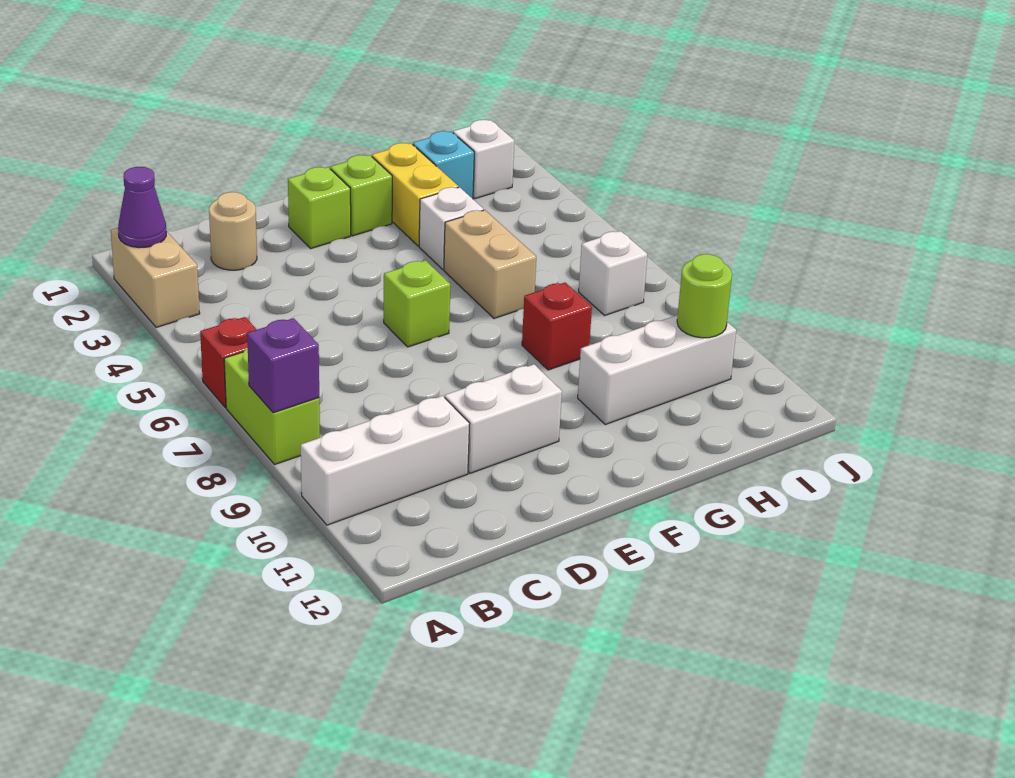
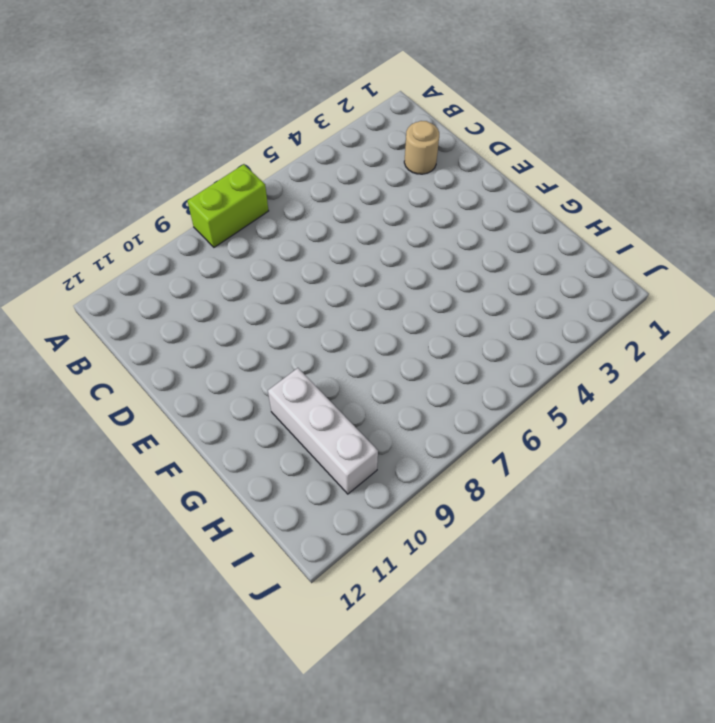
none -> tan 1x2 brick [111,228,200,327]
none -> red 1x1 brick [200,317,257,407]
none -> white 1x3 brick [301,396,470,525]

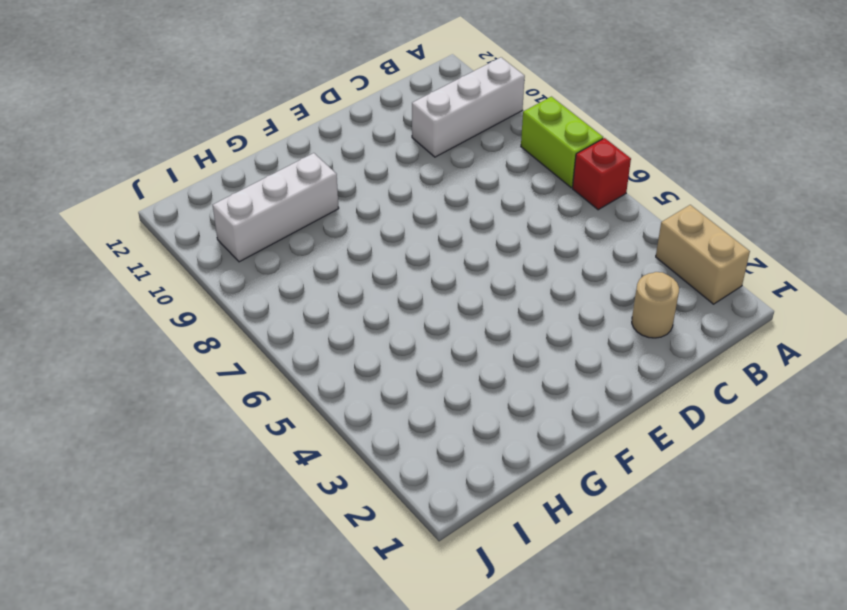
none -> white 1x2 brick [445,364,562,473]
none -> lime 1x1 brick [288,167,351,249]
none -> lime 1x1 brick [384,260,450,347]

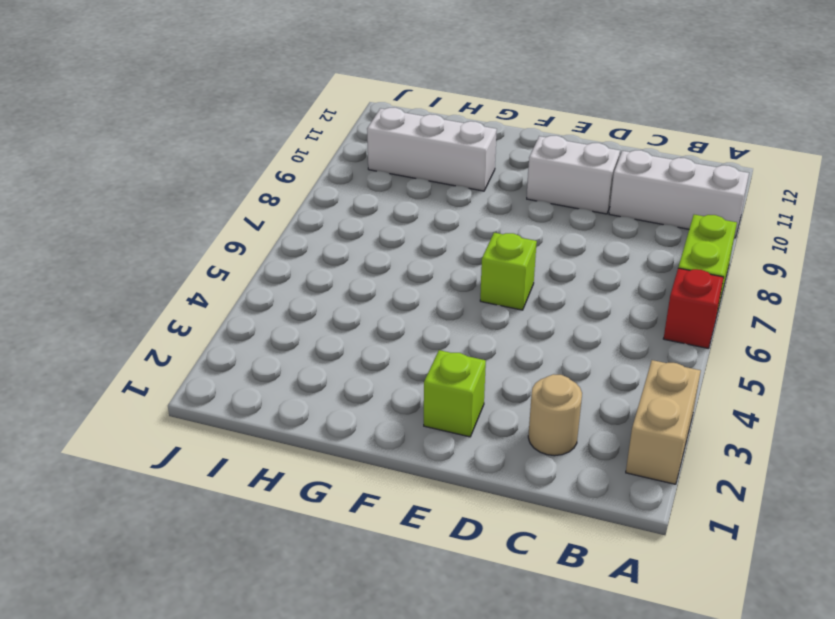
none -> lime 1x1 brick [330,155,392,236]
none -> yellow 1x2 brick [372,143,458,246]
none -> white 1x1 brick [419,187,484,269]

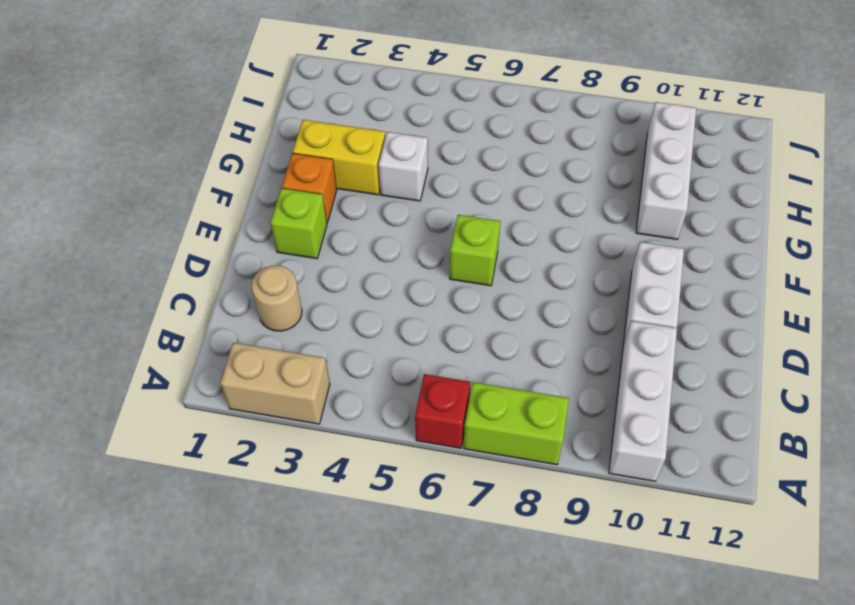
orange 1x1 brick [282,153,337,223] -> lime 1x1 brick [330,155,392,236]
none -> tan 1x2 brick [444,210,536,318]
none -> red 1x1 brick [522,283,592,370]
none -> cyan 1x1 brick [413,131,474,199]

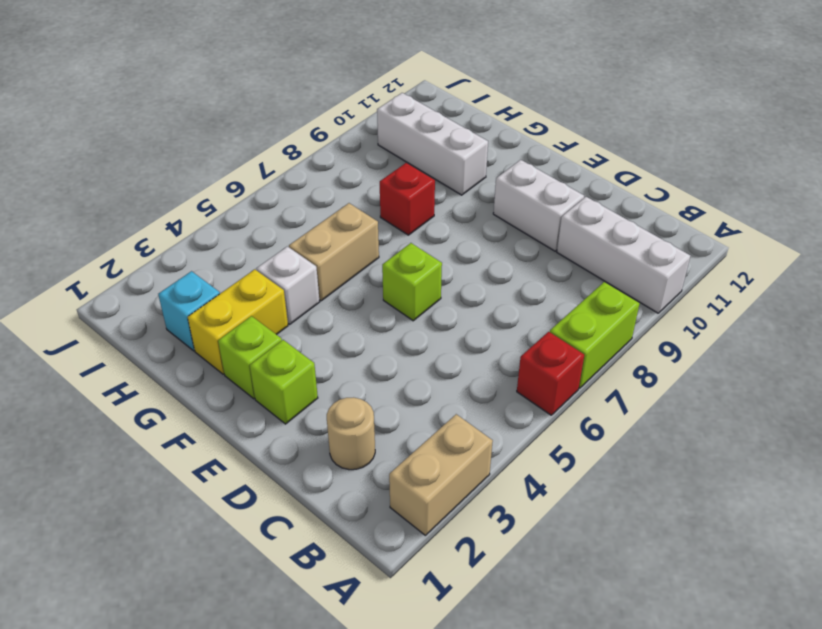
none -> white 1x1 brick [453,120,514,199]
none -> white 1x1 brick [579,231,647,315]
none -> purple 1x1 cone [118,167,166,248]

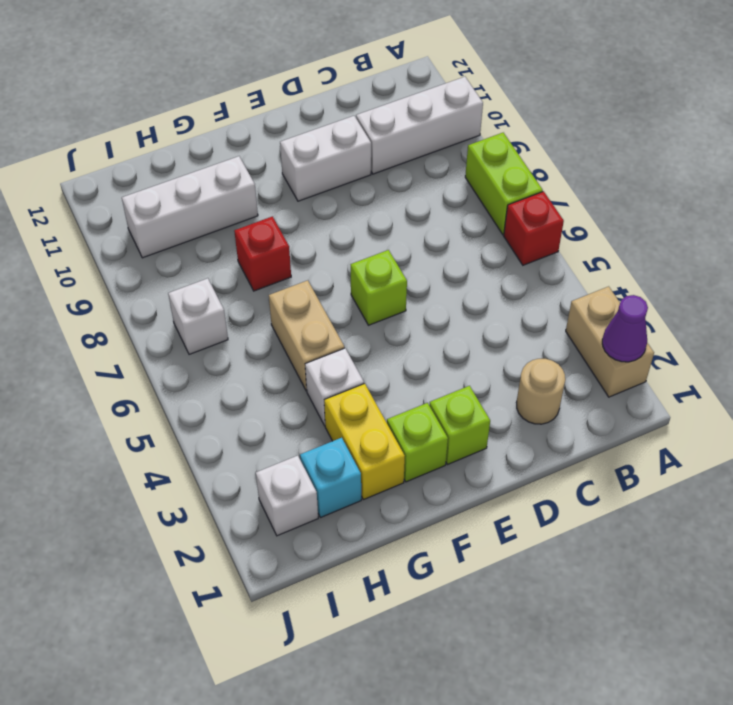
none -> purple 1x1 brick [247,318,319,413]
none -> lime 1x1 round brick [677,254,732,338]

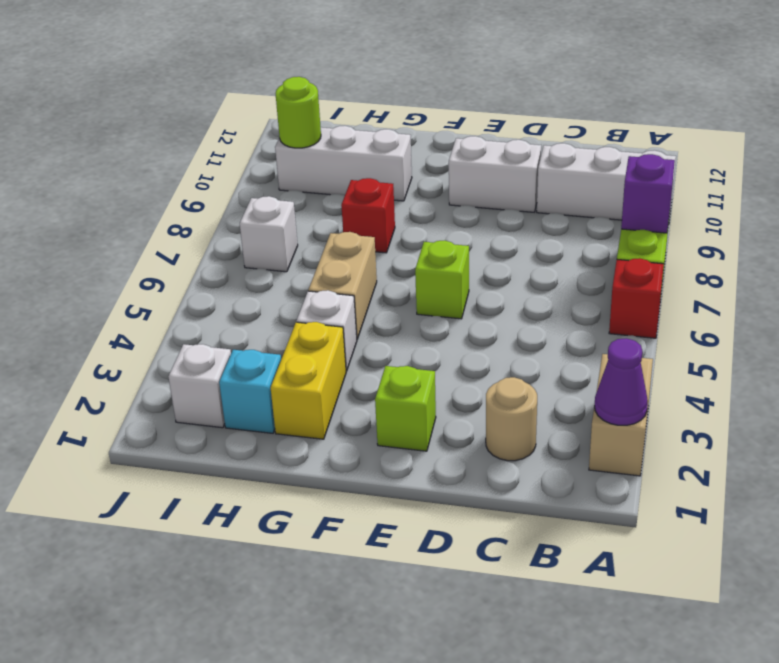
none -> lime 1x1 brick [330,155,392,236]

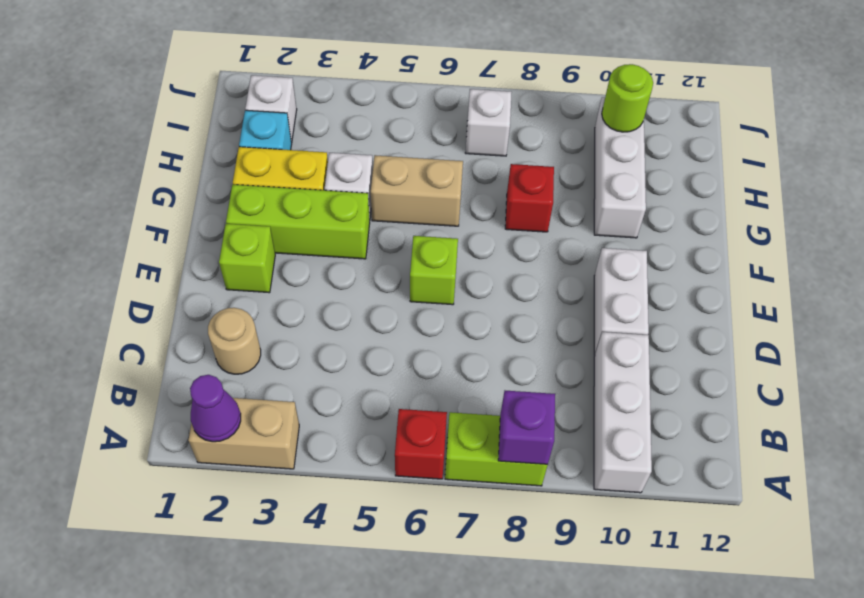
lime 1x3 brick [226,185,370,259] -> lime 1x1 brick [330,155,392,236]

